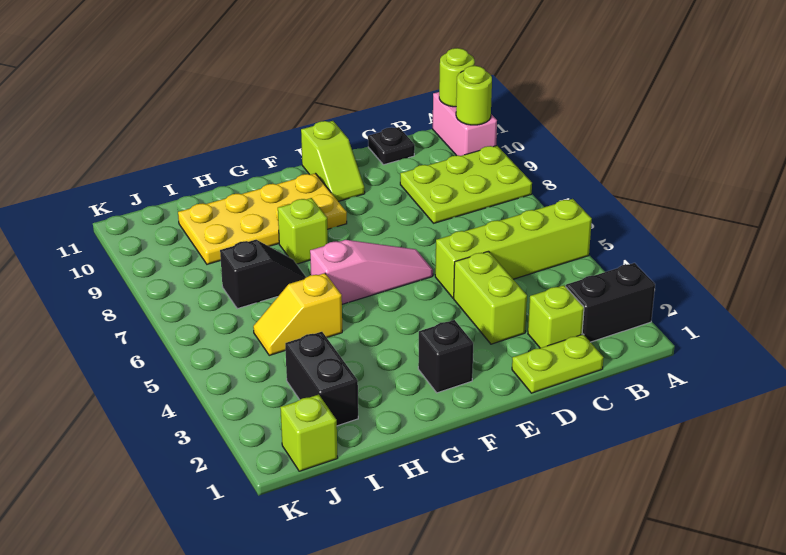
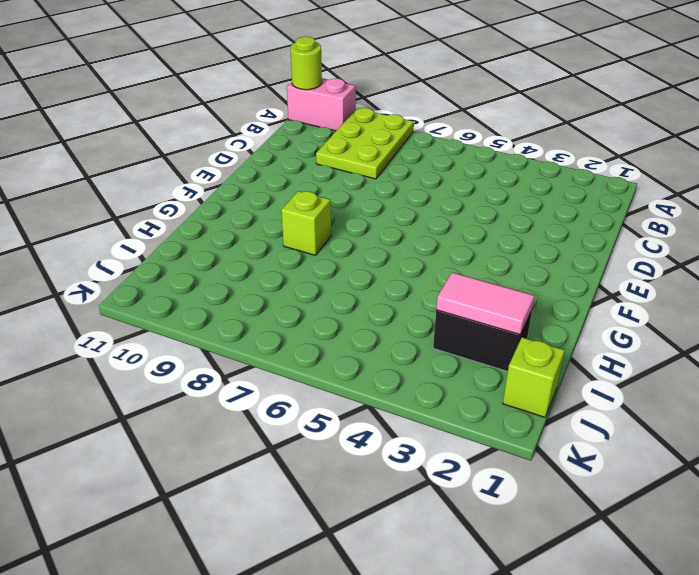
pink 1x2 tile [436,272,534,334] -> none
none -> black 1x2 brick [566,263,655,342]
none -> lime 1x4 brick [435,199,592,298]
none -> lime 1x2 plate [512,334,604,393]

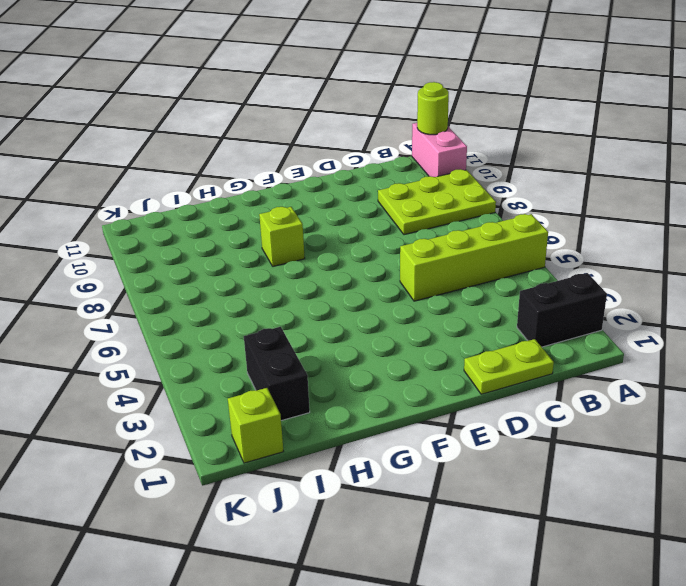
none -> lime 1x1 brick [528,285,584,348]
none -> black 1x1 plate [368,127,415,165]
none -> lime 1x2 brick [454,251,527,344]

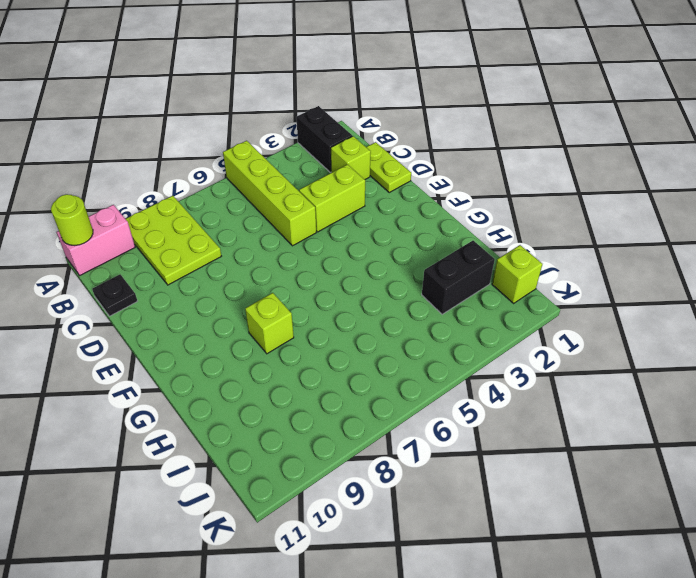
none -> pink 1x3 slope [310,240,433,304]
none -> lime 1x2 slope [301,121,365,201]
none -> black 1x1 brick [418,320,473,393]

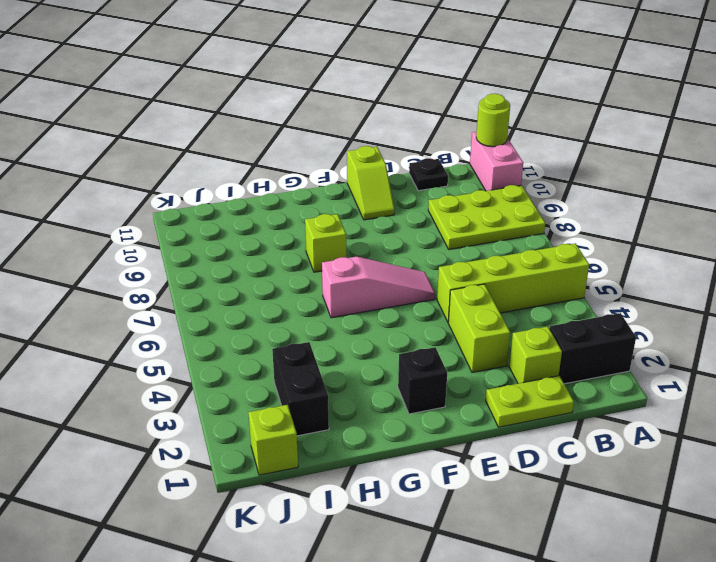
none -> yellow 2x4 plate [178,173,347,264]
none -> yellow 1x2 slope [253,273,342,355]
none -> black 1x2 slope [220,240,306,309]

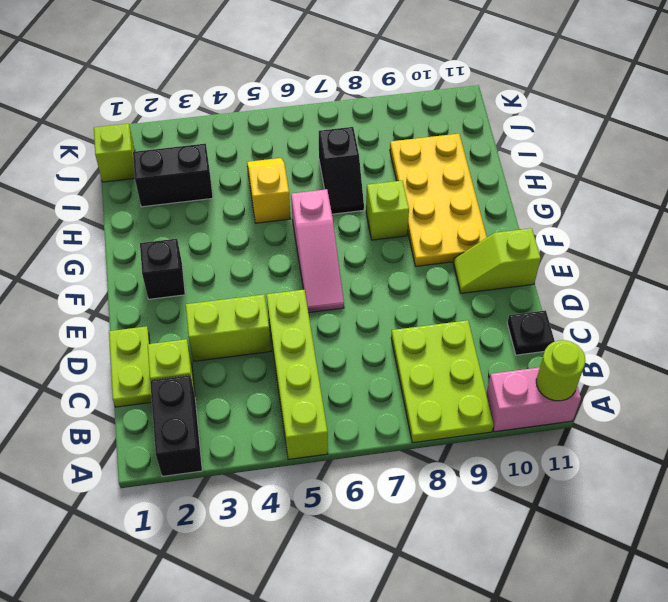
none -> lime 1x1 round brick [456,66,492,125]

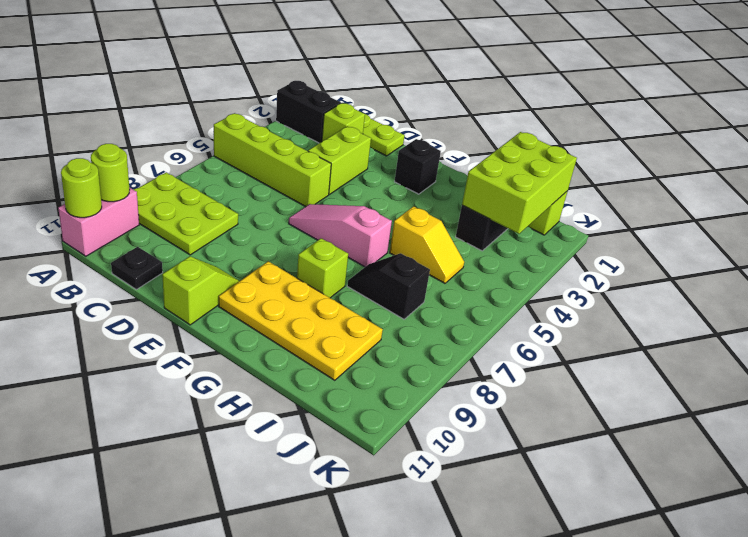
lime 2x3 brick [462,132,577,234] -> none

